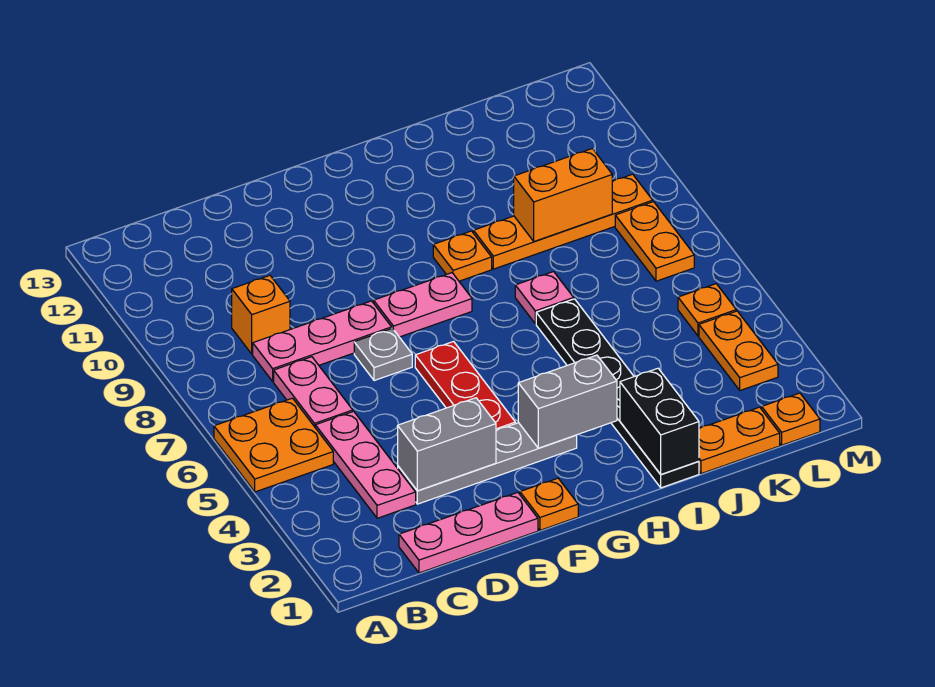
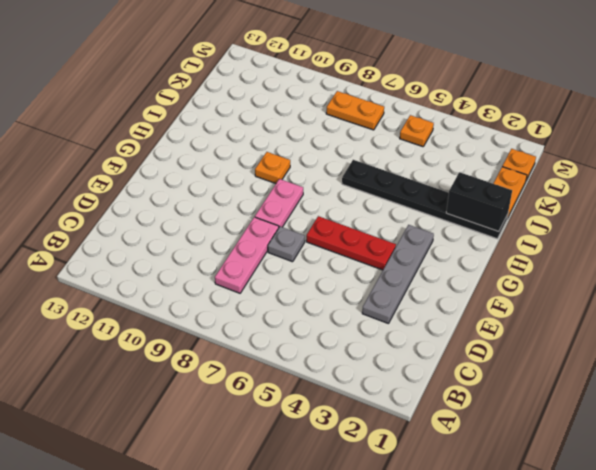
none -> orange 2x2 plate [214,398,333,492]
none -> pink 1x3 plate [399,492,538,573]
none -> pink 1x3 plate [315,411,416,518]

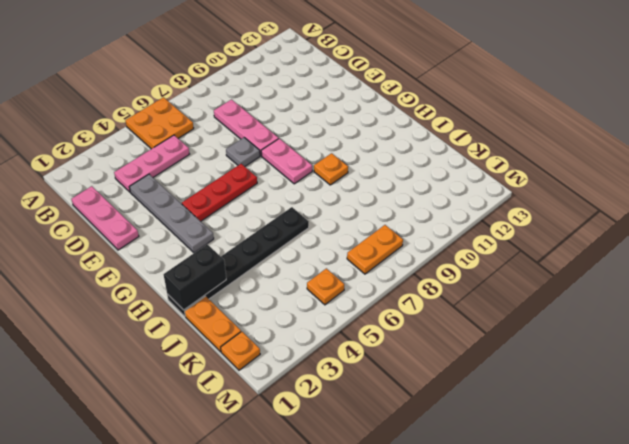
none -> pink 1x2 plate [274,357,353,427]
none -> orange 1x1 brick [232,275,290,354]
none -> orange 1x1 plate [520,478,578,530]

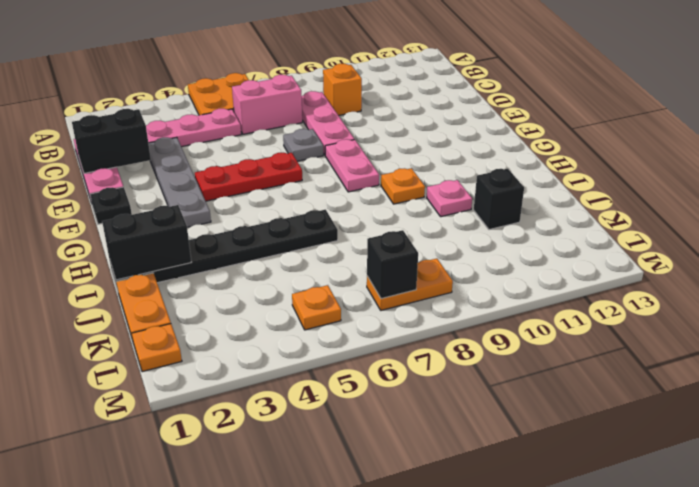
pink 1x2 brick [232,75,302,134] -> pink 1x2 plate [274,357,353,427]
black 1x2 brick [72,109,151,173] -> none
black 1x1 plate [90,187,132,224] -> orange 1x1 plate [520,478,578,530]
pink 1x1 plate [427,180,472,217] -> pink 1x1 plate moved to [515,272,574,324]
black 1x1 brick [474,169,524,230] -> none
black 1x1 brick [367,230,418,299] -> none
none -> orange 1x4 plate [474,174,653,269]
none -> orange 1x2 plate [699,311,778,390]
none -> grey 1x2 brick [398,398,496,491]

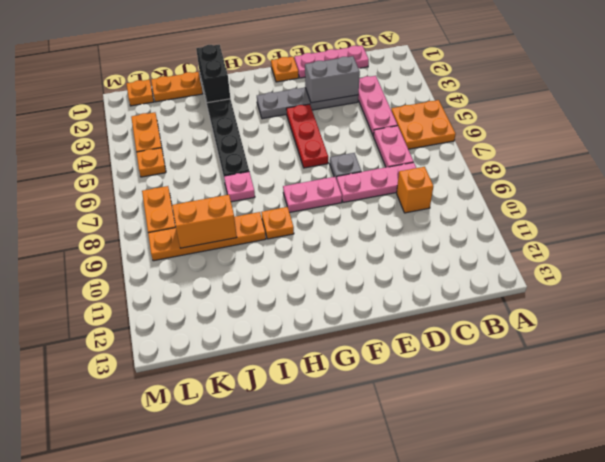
none -> grey 1x2 brick [518,355,617,448]

